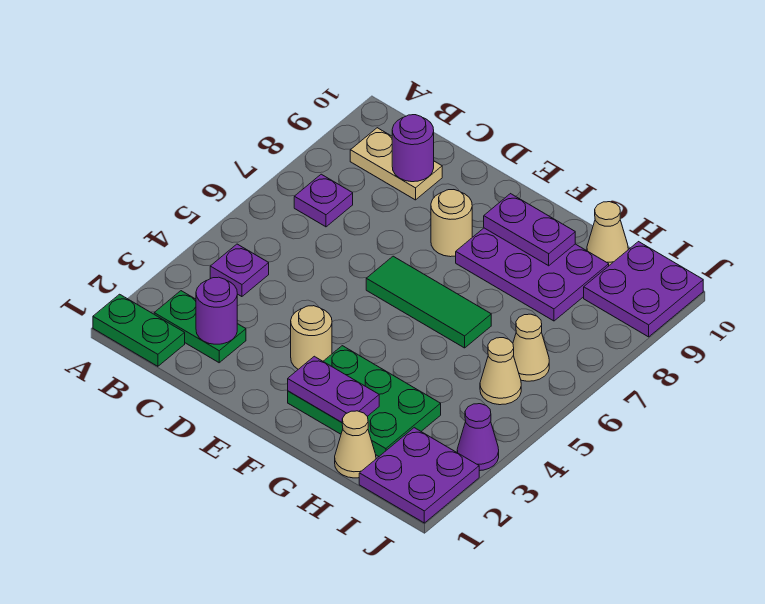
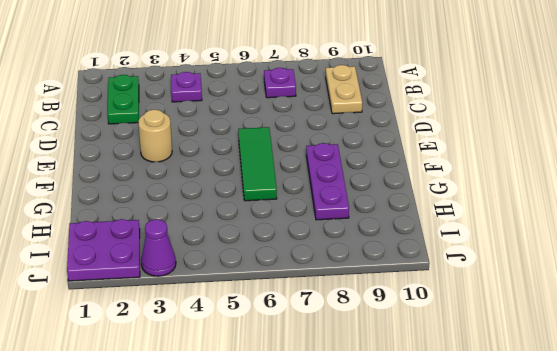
purple 1x3 plate [306,143,349,220] -> purple 2x3 plate [456,228,609,321]
none -> green 1x2 plate [93,294,185,366]
none -> tan 1x1 round brick [431,190,472,257]
none -> green 2x3 plate [288,346,441,456]

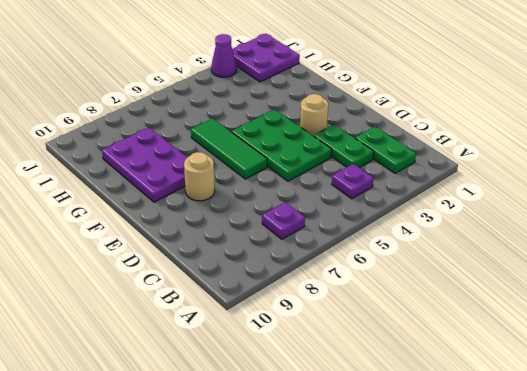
green 1x2 plate [314,125,374,168] -> green 1x2 plate moved to [93,294,185,366]
green 2x3 plate [232,109,332,181] -> green 2x3 plate moved to [288,346,441,456]
none -> tan 1x2 plate [350,128,442,200]
none -> tan 1x1 cone [335,411,376,478]
none -> tan 1x1 cone [587,202,628,265]

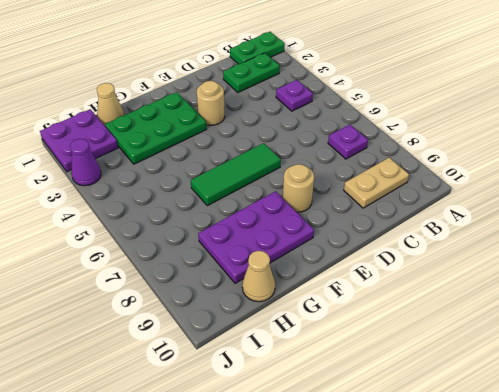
none -> tan 1x1 cone [480,338,521,405]
none -> tan 1x1 cone [513,314,549,381]
none -> purple 2x2 plate [584,242,703,337]

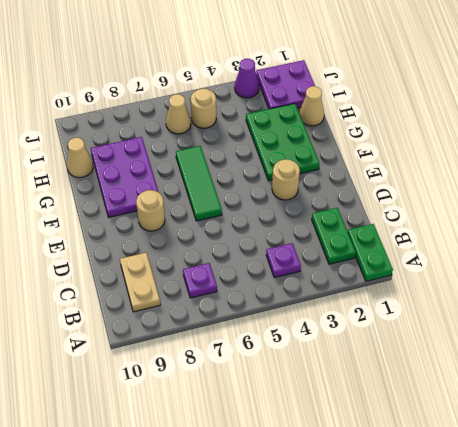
tan 1x1 round brick [191,89,216,128] -> tan 1x1 cone [480,338,521,405]
none -> purple 2x2 plate [584,242,703,337]
none -> purple 1x1 round brick [196,277,237,344]
none -> purple 1x1 round brick [392,115,434,182]

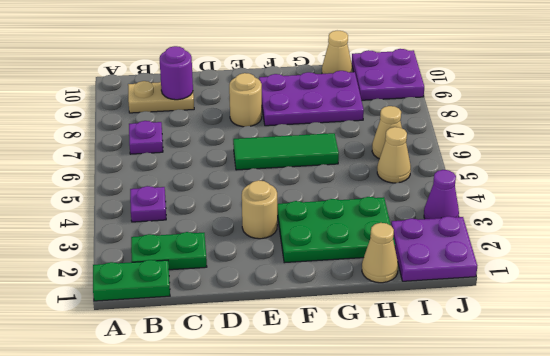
none -> purple 1x1 round brick [196,277,237,344]
none -> purple 1x2 plate [288,356,379,422]
none -> purple 1x2 plate [484,194,575,266]

